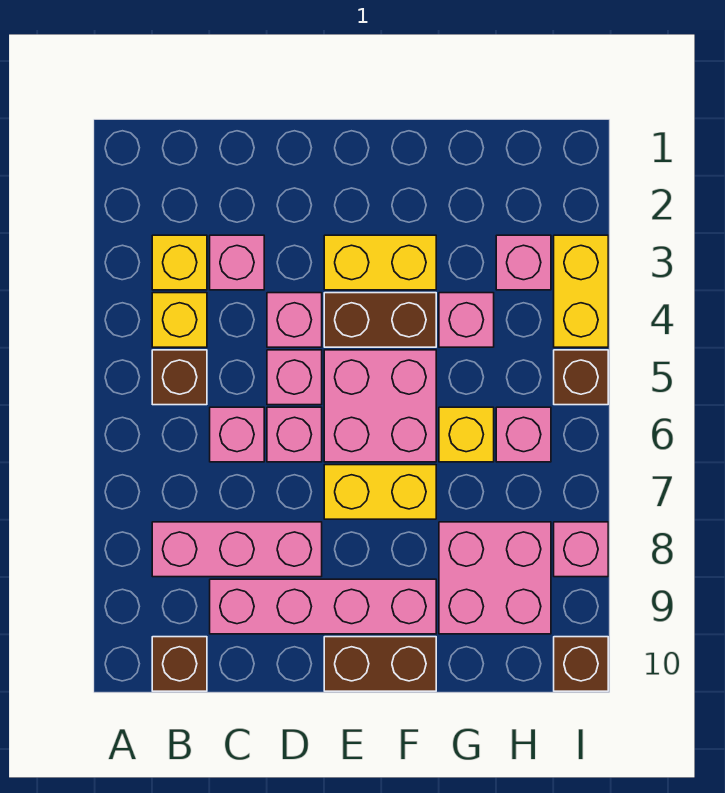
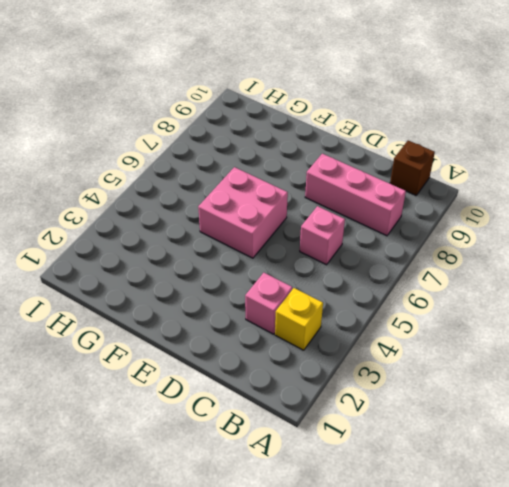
none -> yellow 1x1 brick [152,293,207,347]
none -> brown 1x1 brick [152,350,207,405]
none -> pink 1x4 brick [210,579,436,634]

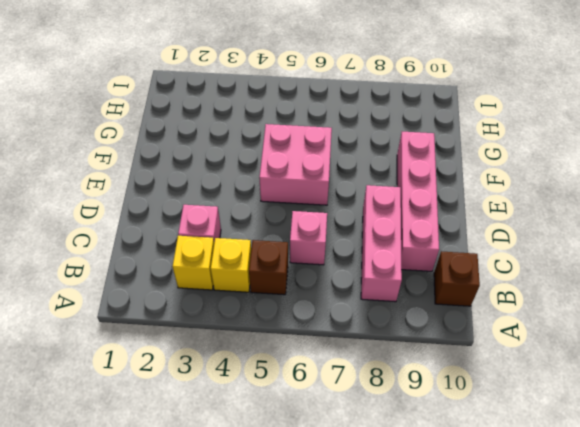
none -> pink 1x1 brick [267,293,322,347]
none -> pink 1x1 brick [267,350,322,405]
none -> pink 1x1 brick [267,407,322,462]

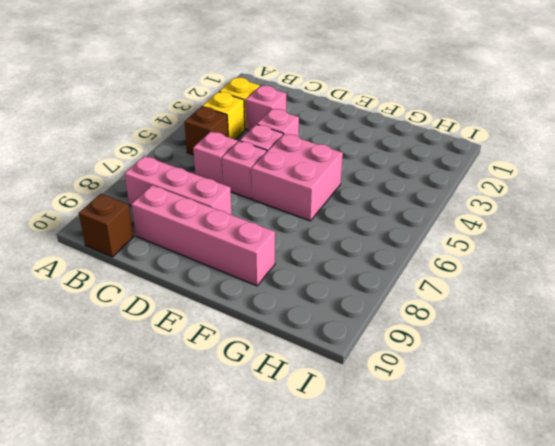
none -> yellow 1x2 brick [324,235,436,290]
none -> brown 1x2 brick [324,293,436,347]
none -> yellow 1x2 brick [324,465,436,519]

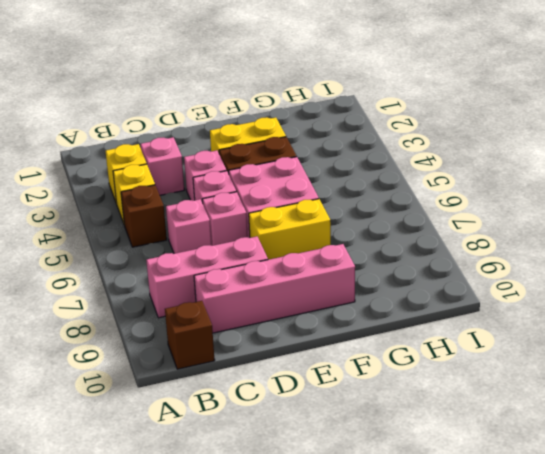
none -> brown 1x2 brick [324,637,436,691]
none -> pink 1x1 brick [439,293,494,347]
none -> yellow 1x1 brick [439,407,494,462]

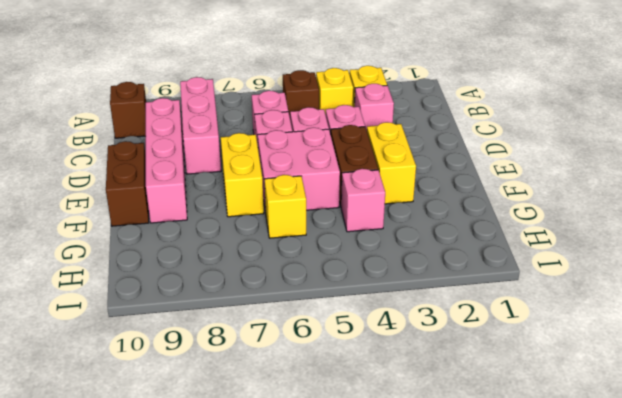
none -> pink 2x2 brick [439,522,551,634]
none -> pink 1x1 brick [496,235,551,290]
none -> pink 1x1 brick [496,407,551,462]

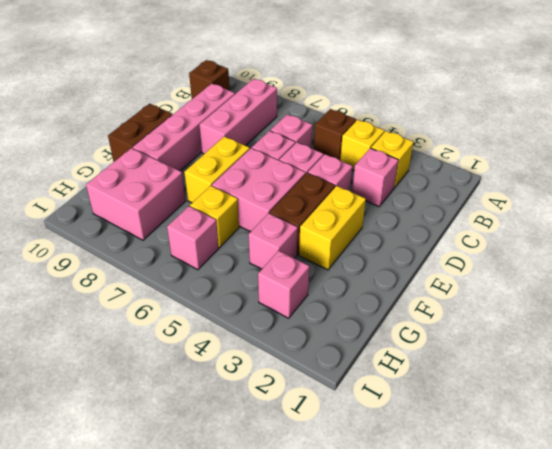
none -> yellow 1x2 brick [554,235,608,347]
none -> brown 1x1 brick [554,350,608,405]
none -> pink 1x1 brick [554,522,608,577]

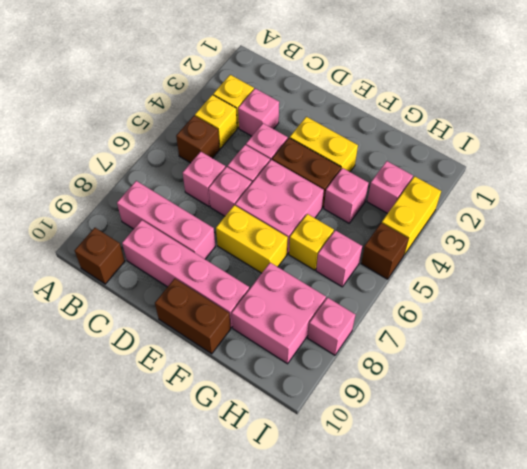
none -> brown 1x1 brick [554,637,608,691]

